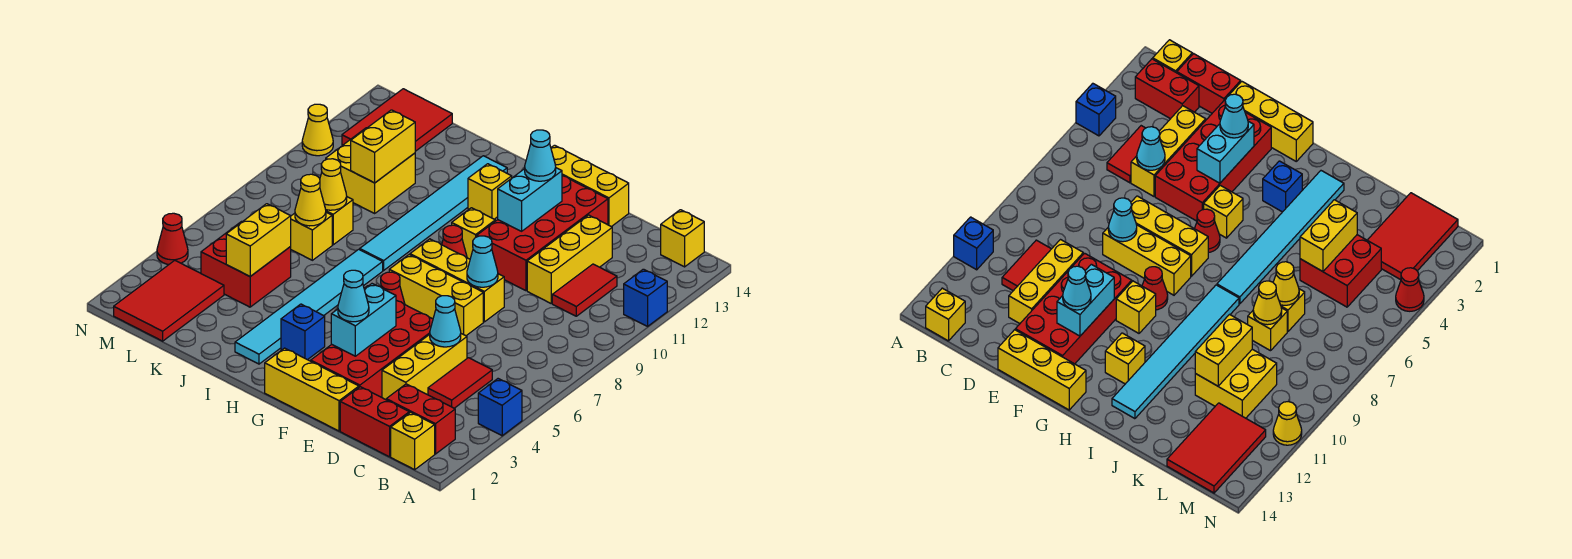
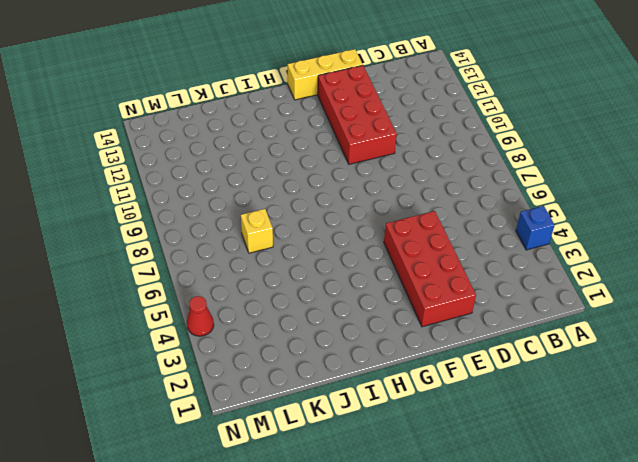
none -> blue 1x1 brick [624,269,667,326]
none -> yellow 1x1 brick [391,412,435,470]
none -> red 1x2 brick [386,384,455,454]
none -> yellow 1x1 brick [661,210,704,267]

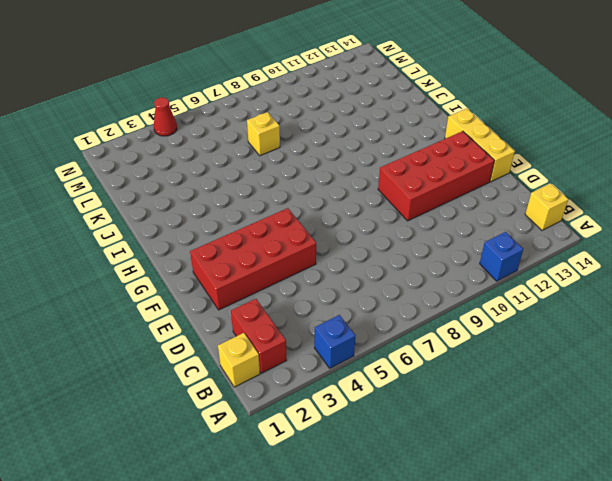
none -> red 1x2 brick [340,387,409,457]
none -> red 1x2 tile [428,358,492,408]
none -> red 1x2 tile [552,264,617,316]
none -> yellow 1x3 brick [382,334,467,400]

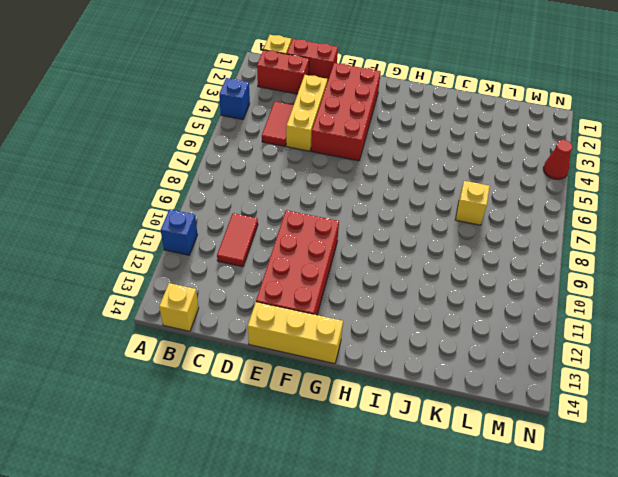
none -> yellow 1x3 brick [527,215,612,303]
none -> yellow 1x3 brick [265,348,359,431]
none -> yellow 1x3 brick [389,255,483,336]
none -> yellow 1x3 brick [410,239,504,322]

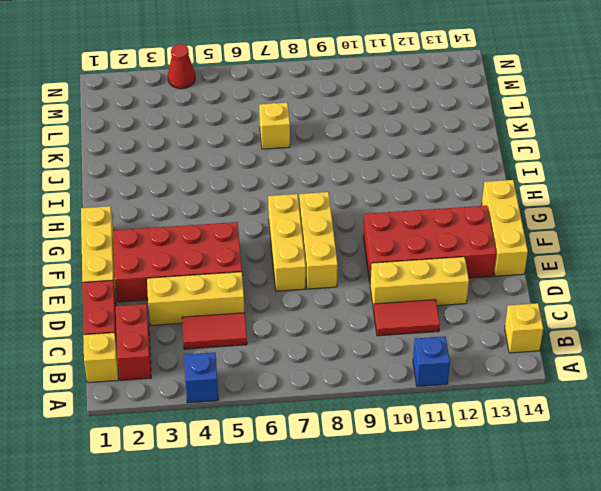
none -> yellow 1x1 brick [1204,185,1243,238]
none -> red 1x1 cone [381,272,405,304]
none -> red 1x1 cone [442,225,467,258]
none -> yellow 1x1 brick [452,208,495,259]

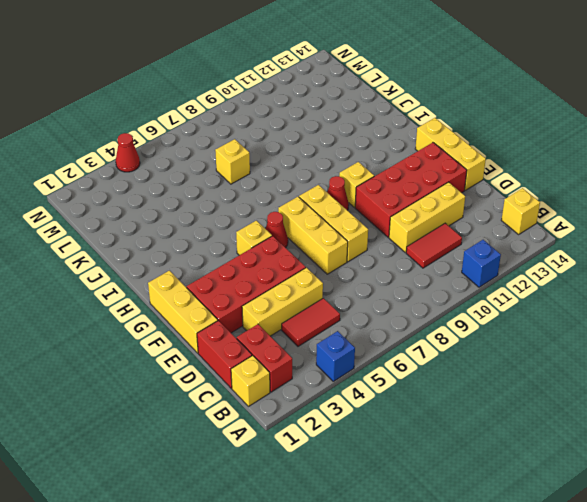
none -> blue 1x1 brick [281,304,325,360]
none -> yellow 1x1 brick [468,164,512,219]
none -> cyan 1x6 tile [235,249,383,364]
none -> cyan 1x6 tile [360,156,507,270]

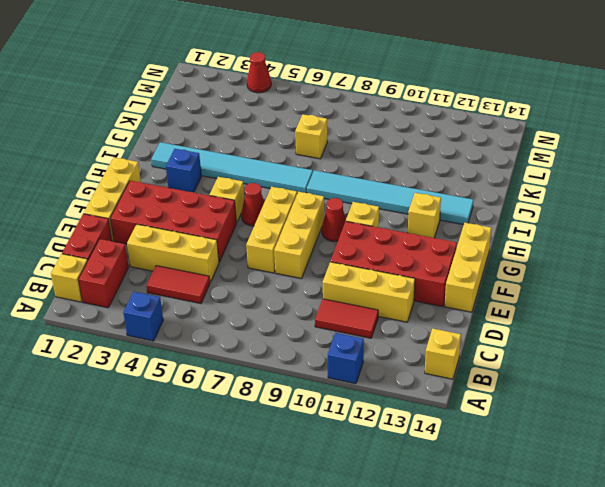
none -> red 2x2 brick [201,222,291,307]
none -> yellow 1x1 brick [326,197,353,245]
none -> yellow 2x2 brick [326,128,415,213]
none -> red 2x3 tile [114,260,224,341]

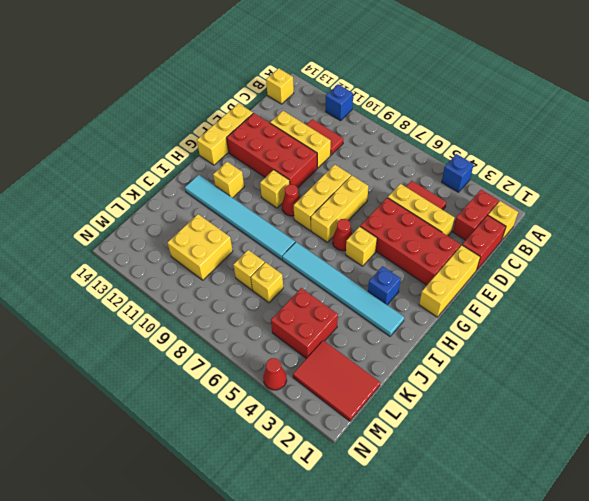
none -> red 2x3 tile [342,89,452,151]
none -> yellow 1x1 cone [302,104,333,156]
none -> cyan 1x1 cone [430,296,461,347]
none -> cyan 1x1 cone [467,236,498,287]

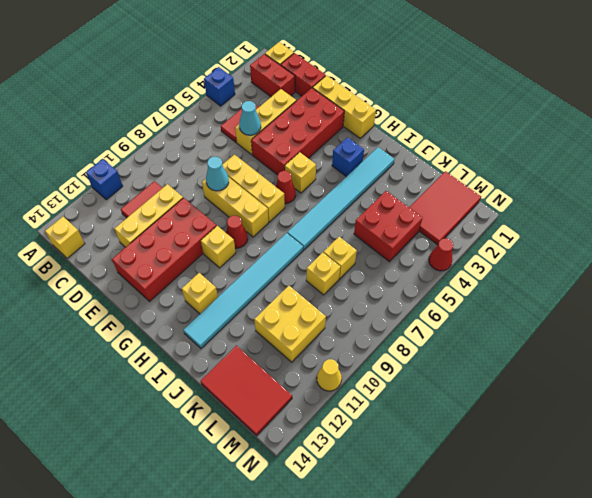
red 2x3 tile [201,346,292,436] -> red 2x3 tile turned to [342,89,452,151]
none -> yellow 1x3 brick [551,145,629,227]
none -> cyan 1x2 brick [331,284,396,356]
none -> cyan 1x2 brick [498,168,562,231]
none -> yellow 1x2 brick [226,204,291,276]

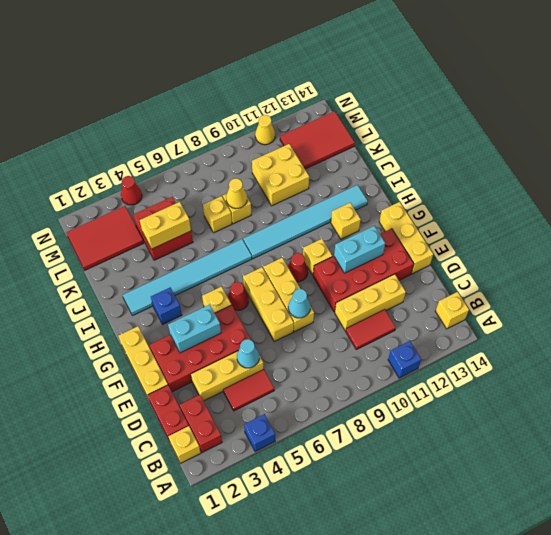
none -> yellow 1x1 cone [295,174,326,226]
none -> yellow 1x2 brick [351,110,415,183]
none -> cyan 1x1 cone [338,270,369,322]
none -> cyan 1x1 cone [525,130,556,181]

